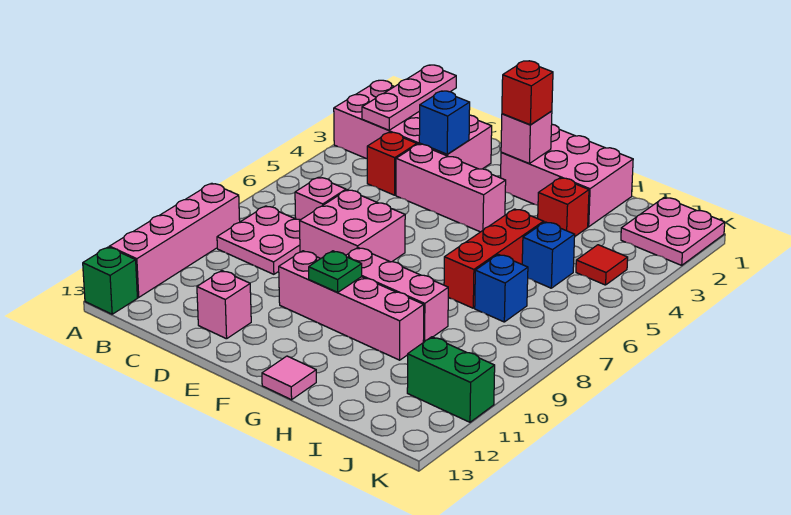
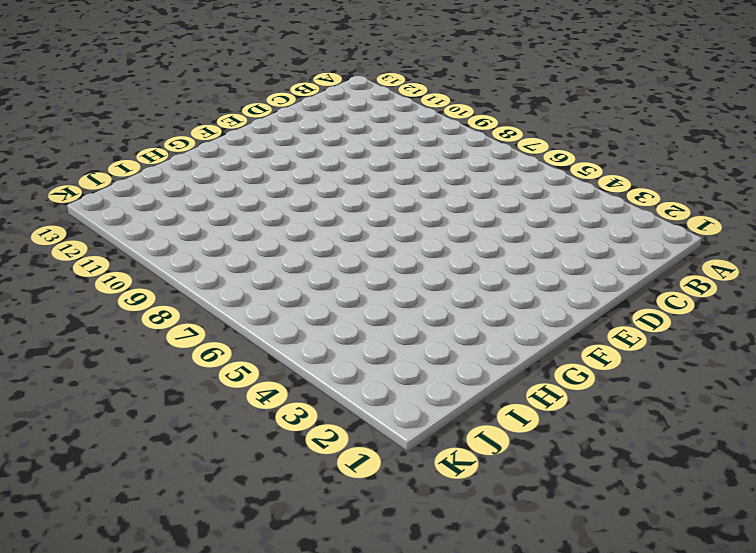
none -> pink 2x4 brick [334,80,492,169]
none -> pink 1x4 brick [109,183,240,297]
none -> green 1x1 brick [83,247,137,314]

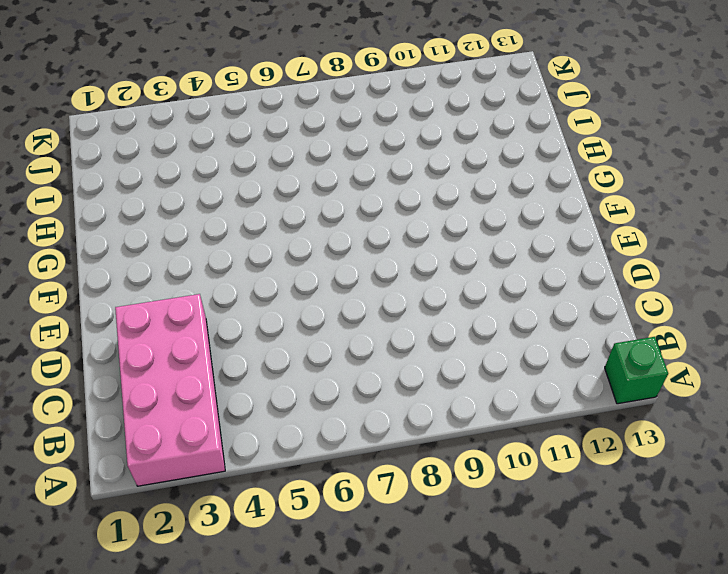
none -> pink 1x4 brick [109,183,240,297]
none -> pink 2x2 plate [217,206,300,274]
none -> red 1x1 brick [367,132,417,195]

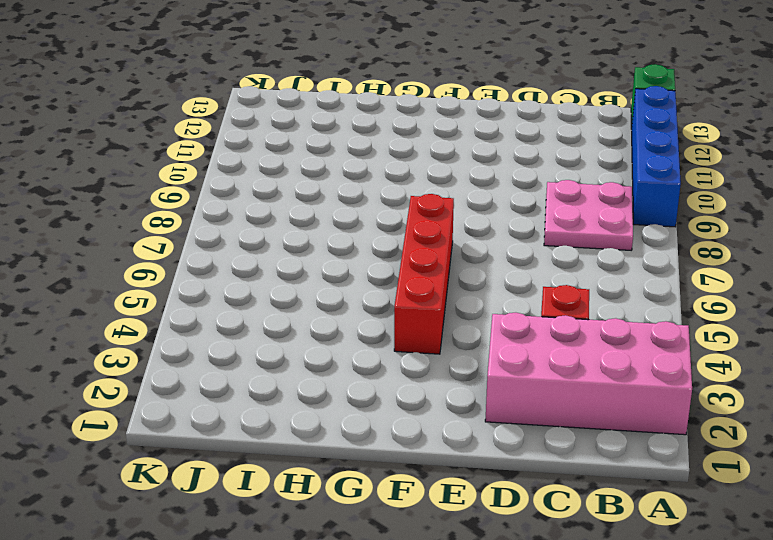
blue 1x4 brick [632,86,681,227] -> pink 1x4 brick [109,183,240,297]
red 1x4 brick [394,194,454,354] -> pink 1x3 brick [396,144,506,232]
none -> pink 1x1 brick [295,177,346,220]
none -> pink 2x2 brick [300,190,405,262]
none -> pink 1x1 brick [197,271,251,339]

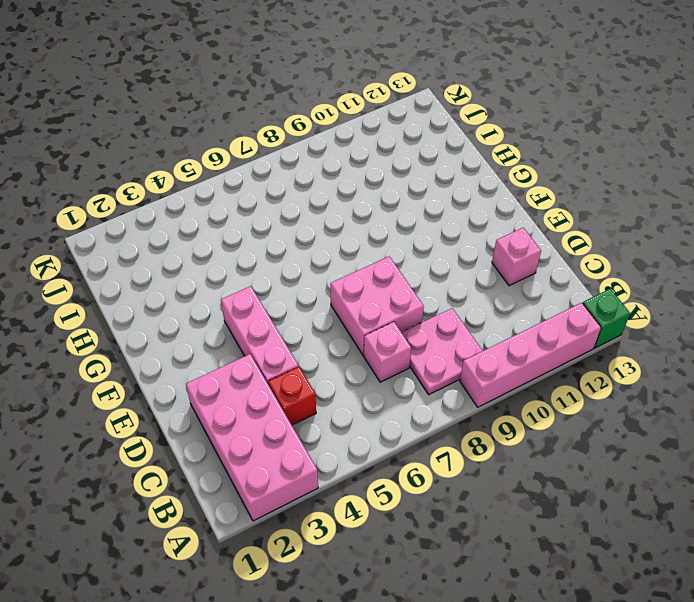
none -> pink 1x4 brick [279,251,424,360]
none -> pink 2x3 brick [501,124,633,227]
none -> pink 1x3 brick [346,248,448,342]

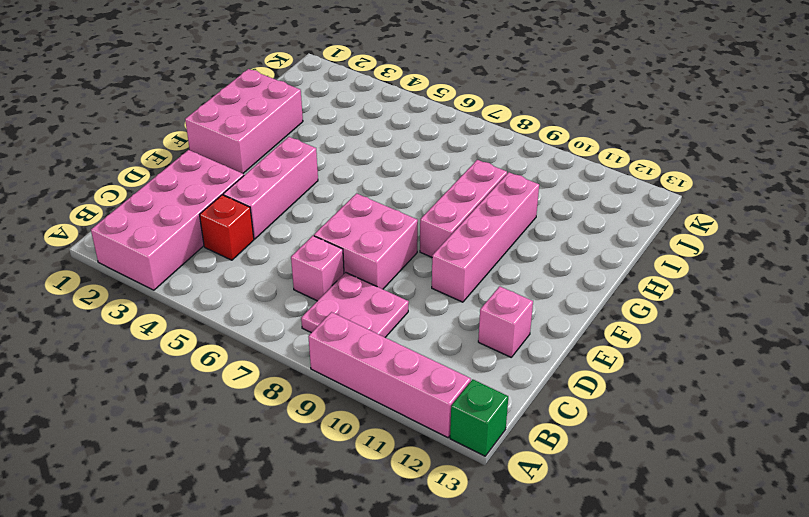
none -> pink 1x1 tile [262,356,316,400]
none -> red 1x1 brick [538,178,589,236]
none -> red 1x3 brick [444,209,544,308]

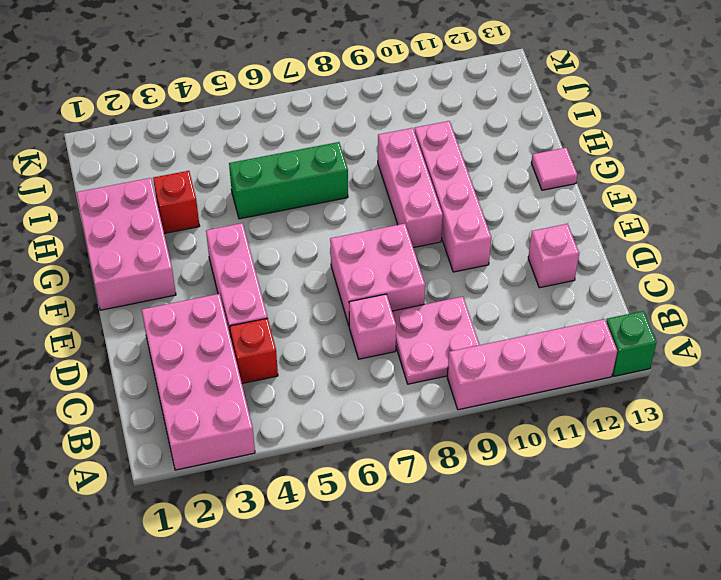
green 1x3 brick [229,142,348,219] -> red 1x3 brick [444,209,544,308]
none -> blue 1x1 brick [522,222,575,288]
none -> blue 1x1 brick [475,254,528,322]
none -> pink 2x2 plate [621,198,725,265]

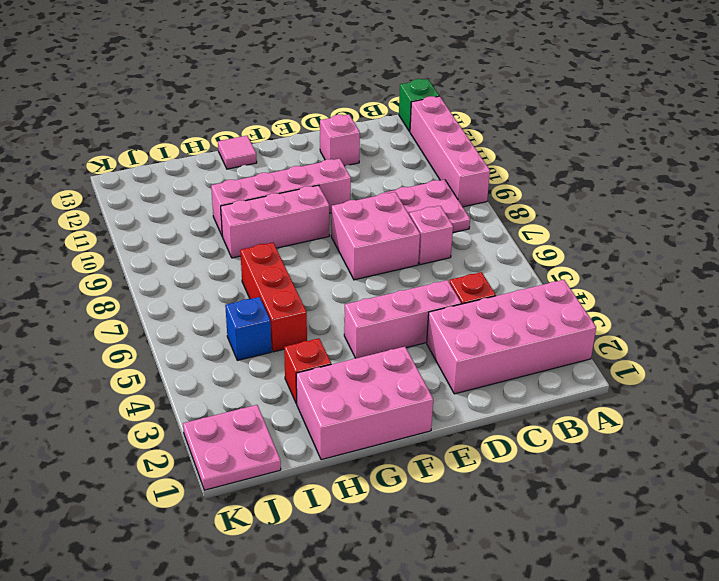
none -> blue 1x1 brick [475,254,528,322]
none -> red 1x1 tile [576,245,628,285]
none -> green 1x2 brick [407,337,495,422]

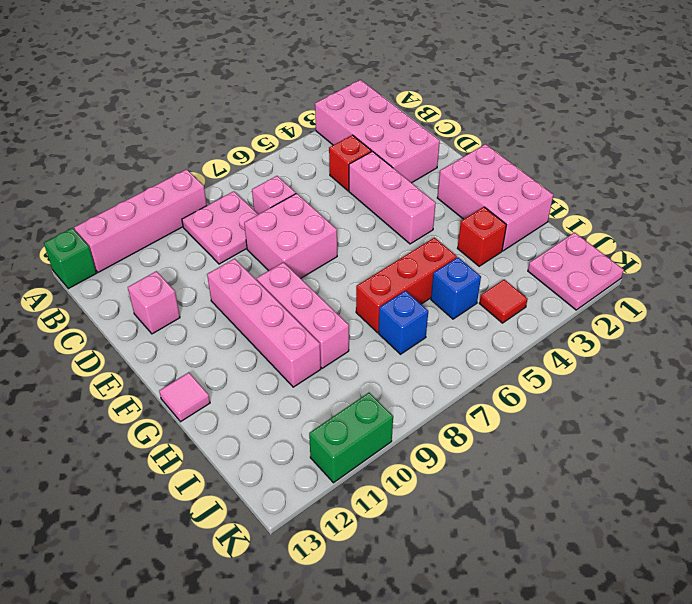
green 1x2 brick [309,393,393,483] -> green 1x2 brick turned to [407,337,495,422]
none -> pink 1x3 plate [362,65,456,130]
none -> blue 1x1 brick [419,91,470,154]
none -> pink 1x1 brick [501,111,552,163]

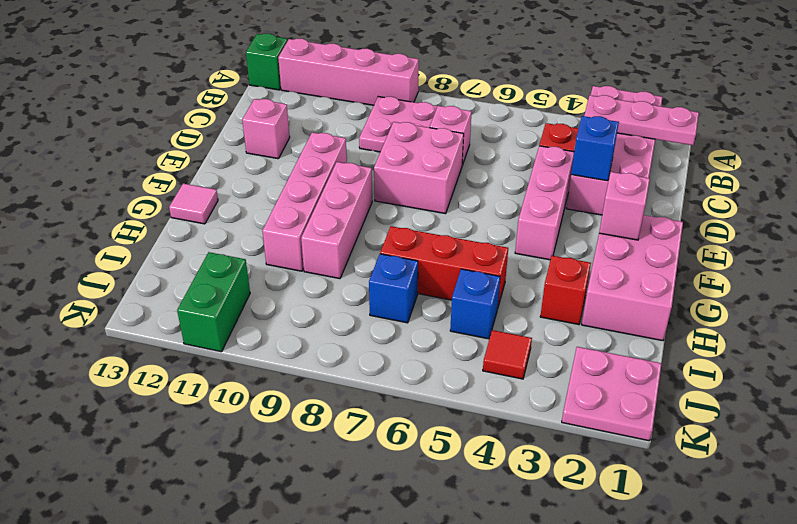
none -> green 1x1 plate [309,251,362,292]
none -> red 1x1 brick [502,61,553,125]

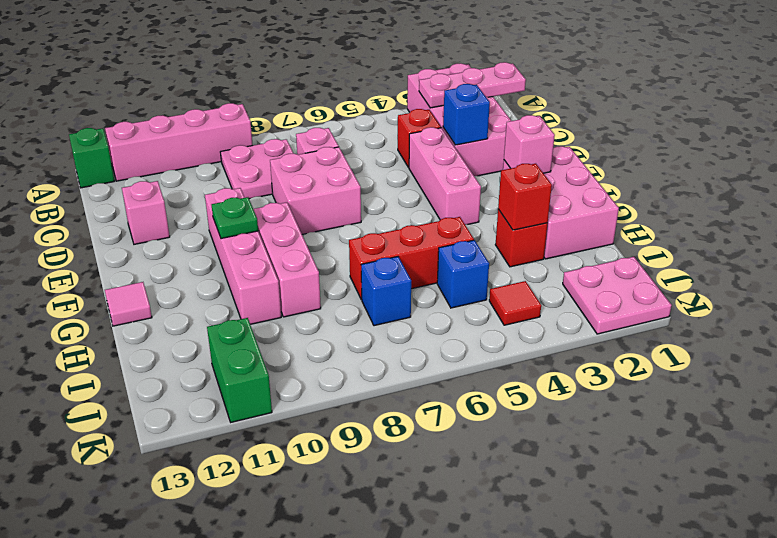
red 1x1 brick [498,164,552,230] -> red 1x1 brick moved to [502,61,553,125]

